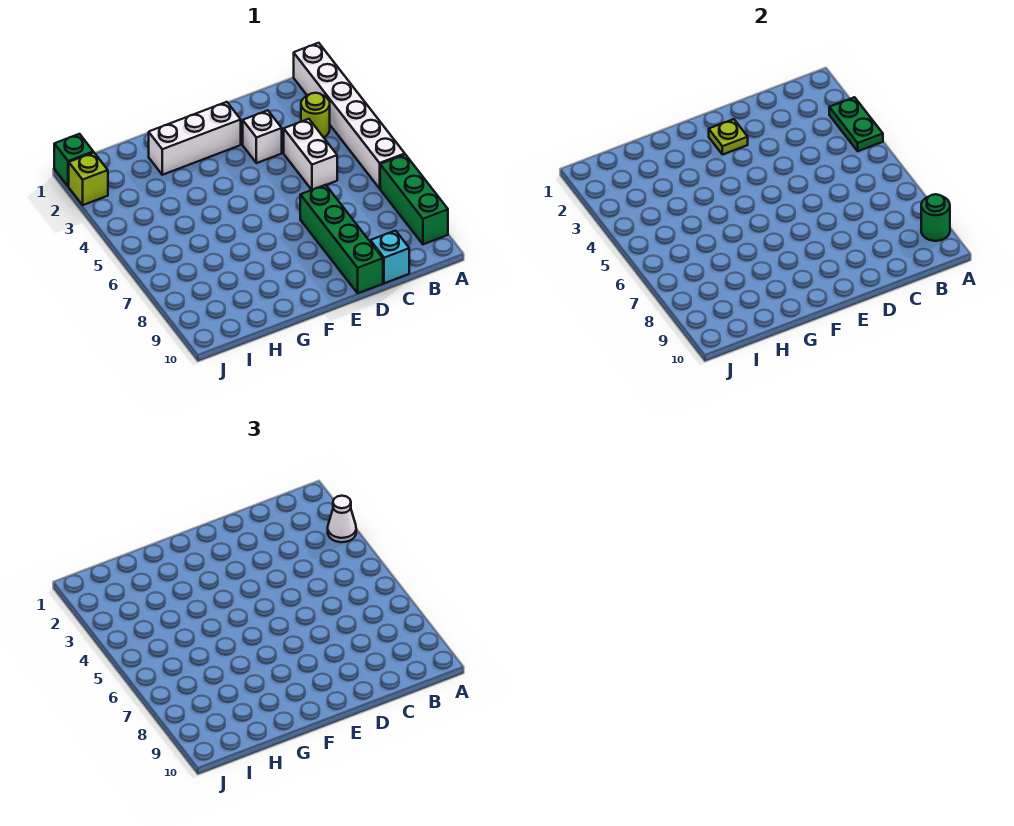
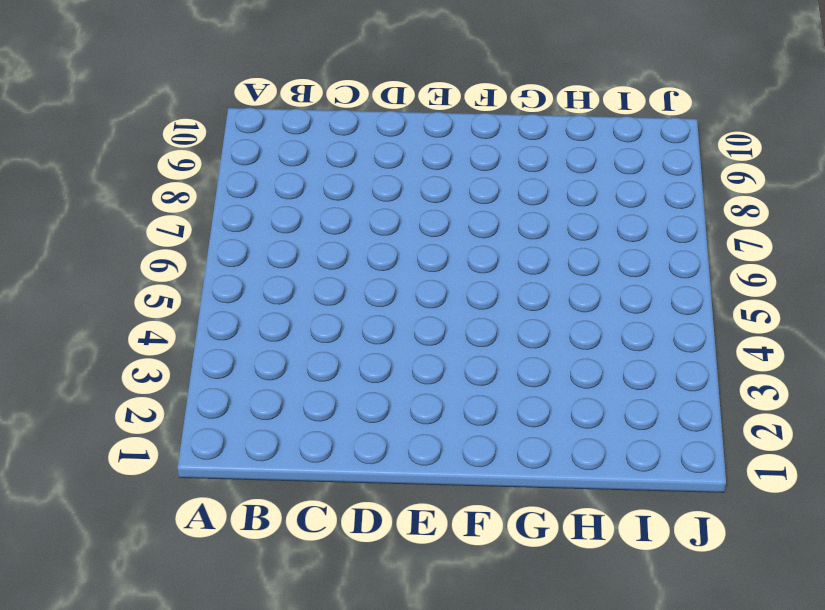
none -> white 1x6 brick [294,43,405,188]
none -> green 1x3 brick [380,154,448,244]
none -> lime 1x1 round brick [301,93,330,137]

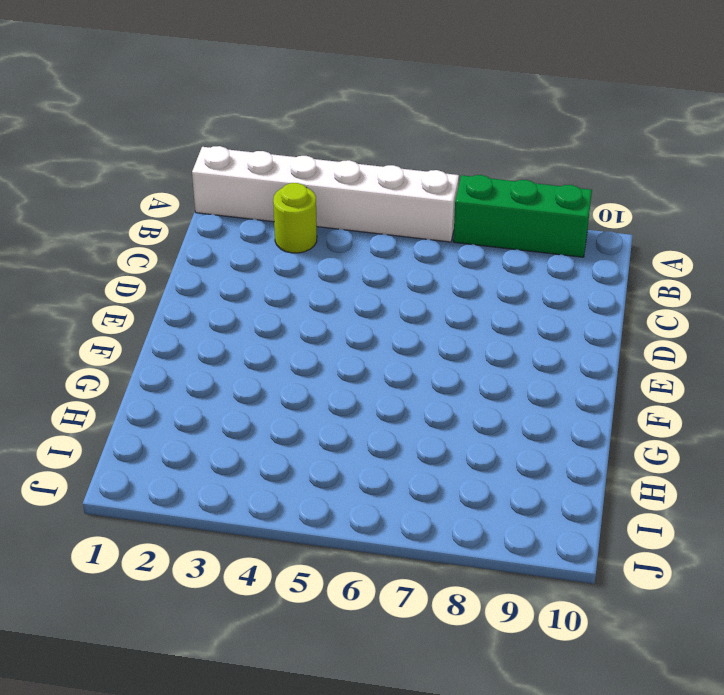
none -> white 1x2 brick [284,119,337,190]
none -> cyan 1x1 brick [370,231,409,283]
none -> white 1x1 brick [243,110,282,163]

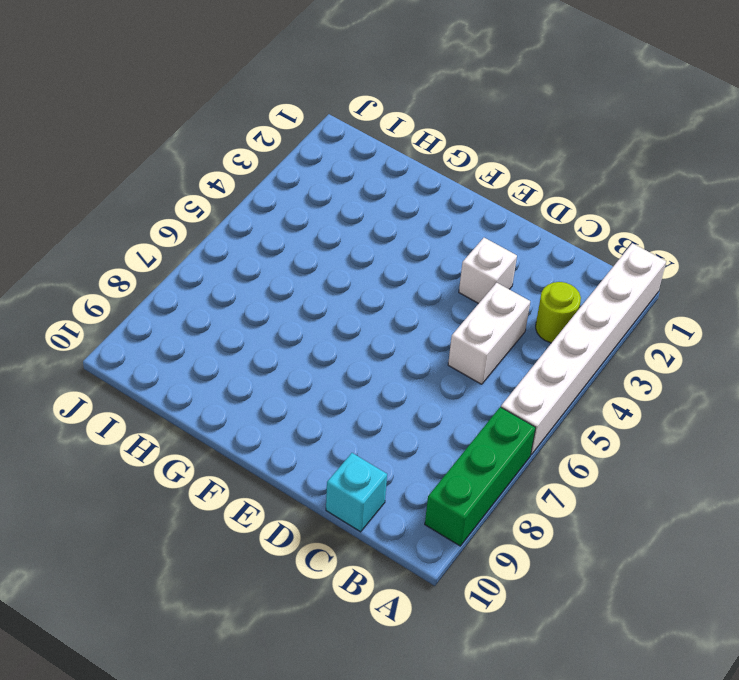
none -> green 1x4 brick [300,185,383,293]
none -> white 1x3 brick [149,102,241,175]
none -> green 1x1 brick [54,134,93,187]

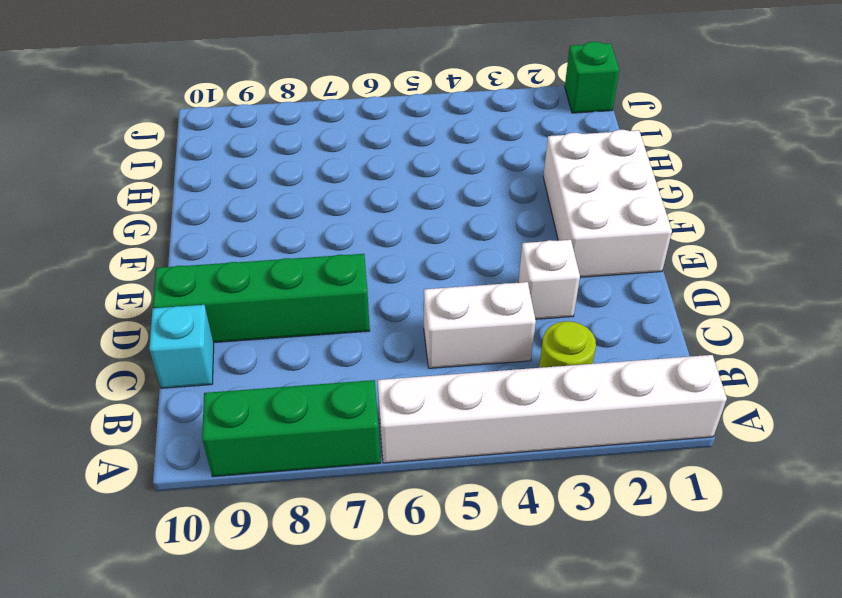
white 2x3 brick [543,130,672,277] -> white 1x3 brick [149,102,241,175]
none -> lime 1x1 brick [69,152,108,205]
none -> green 1x2 plate [829,97,883,151]
none -> green 1x1 round brick [921,194,950,241]

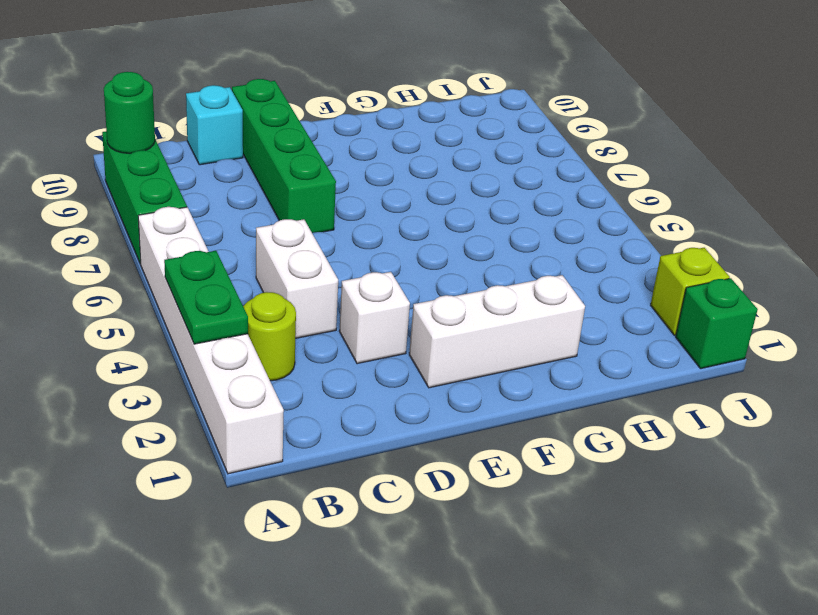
none -> lime 1x1 plate [709,119,748,155]
none -> white 1x1 cone [328,496,356,542]

